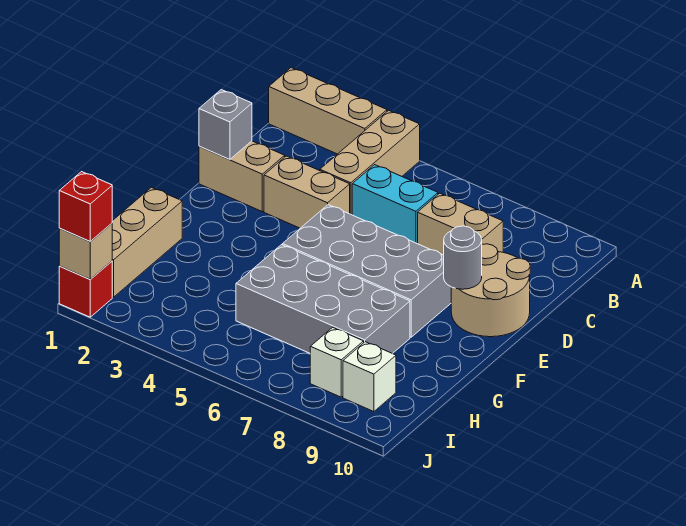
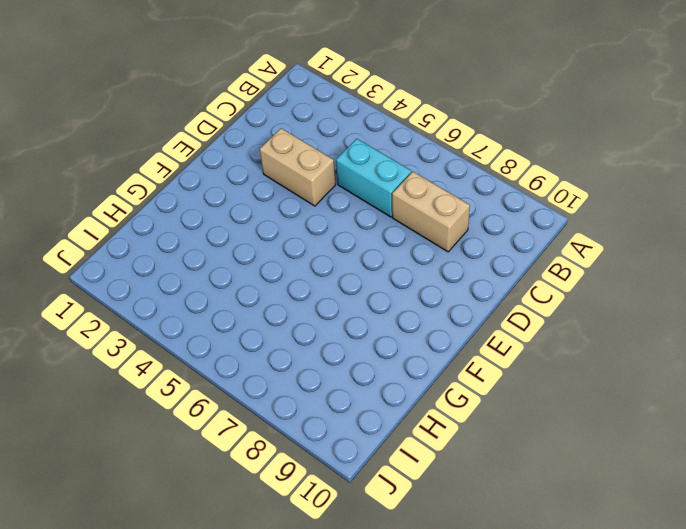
none -> tan 1x3 brick [269,68,387,154]
none -> tan 1x3 brick [320,110,420,215]
none -> tan 1x2 brick [199,141,285,212]

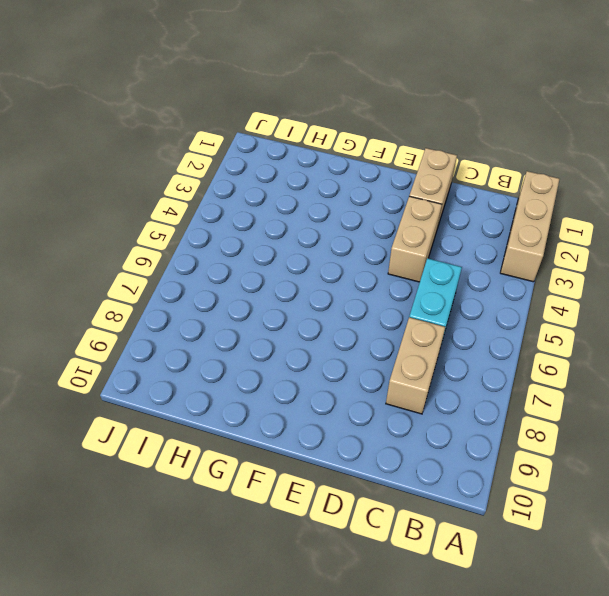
none -> tan 1x3 brick [320,110,420,215]
none -> tan 2x2 round brick [451,244,530,337]
none -> grey 2x4 brick [283,205,451,337]

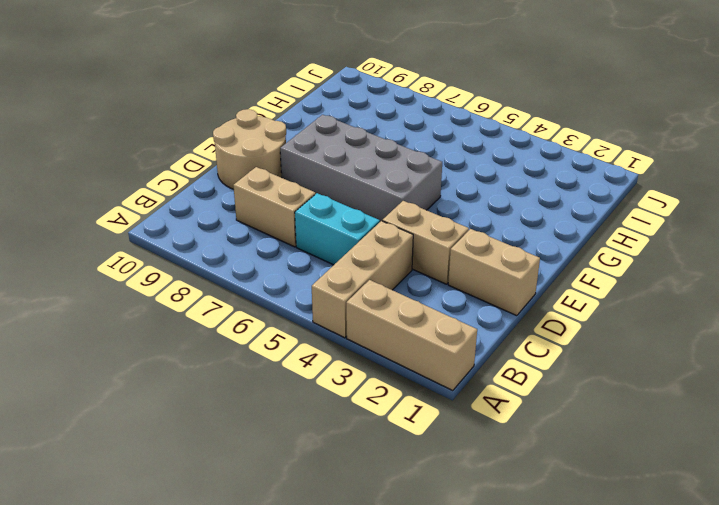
none -> tan 1x3 brick [112,187,182,297]
none -> grey 2x4 brick [236,245,410,354]
none -> white 1x1 brick [310,327,364,397]

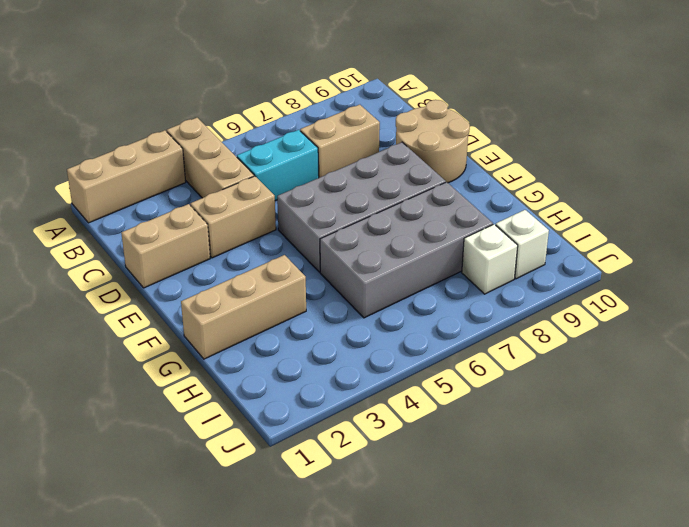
tan 1x3 brick [181,255,306,359] -> tan 1x3 brick turned to [112,187,182,297]
none -> red 1x1 brick [59,261,112,317]
none -> grey 1x1 brick [199,90,252,160]
none -> grey 1x1 round brick [444,226,482,289]

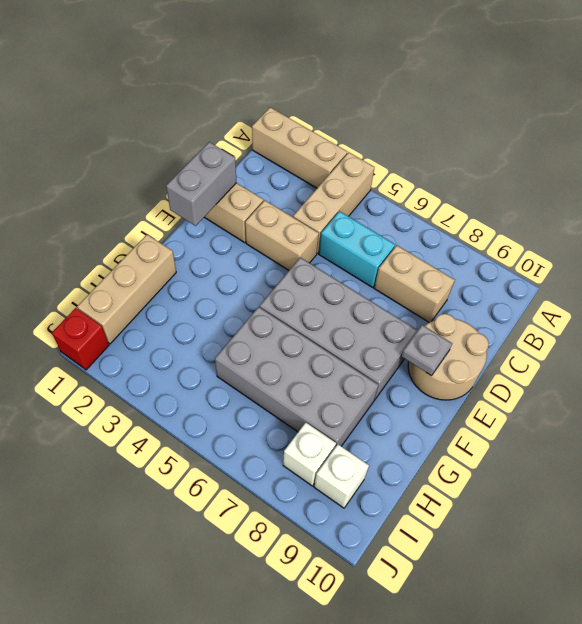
grey 1x2 brick [166,142,236,226] -> grey 1x1 brick [199,90,252,160]
grey 1x1 plate [401,325,452,376] -> grey 1x1 round brick [444,226,482,289]
none -> tan 1x1 brick [59,223,112,279]
none -> red 1x1 brick [59,172,112,241]

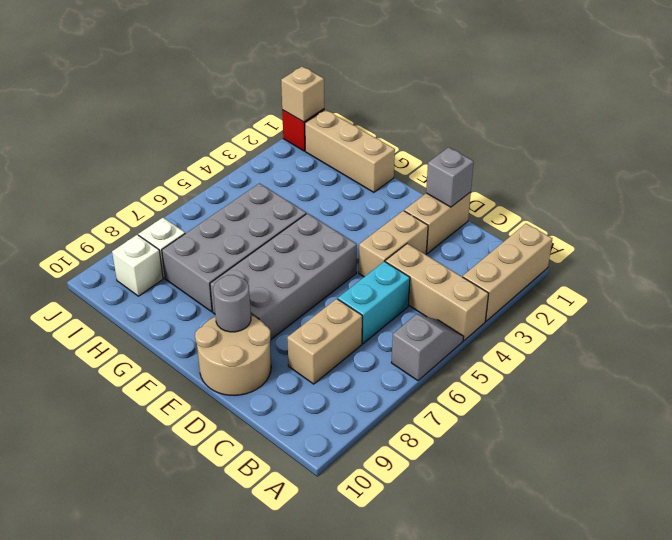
grey 1x2 slope [391,314,464,381] -> none
none -> red 1x1 brick [59,172,112,241]

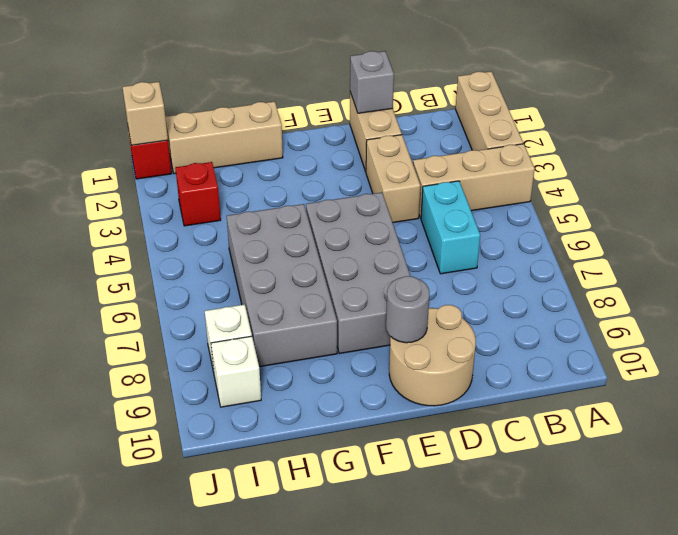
red 1x1 brick [175,162,221,226] -> red 1x1 brick moved to [59,172,112,241]
none -> tan 1x2 brick [418,193,503,255]

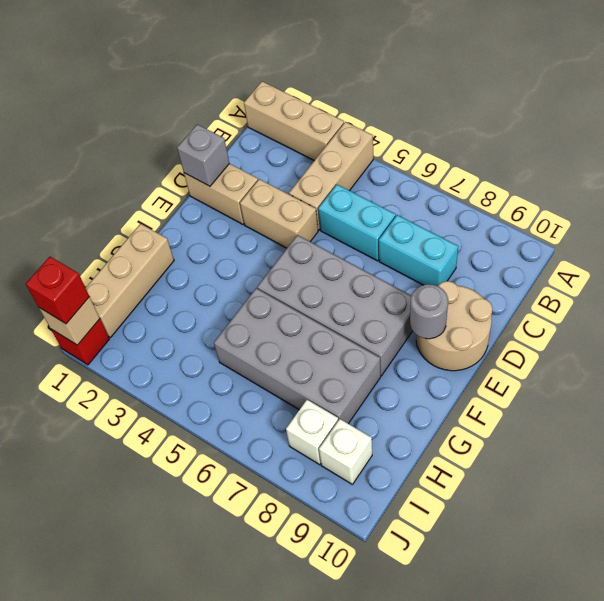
cyan 1x2 brick [379,215,458,286] -> tan 1x2 brick [418,193,503,255]

